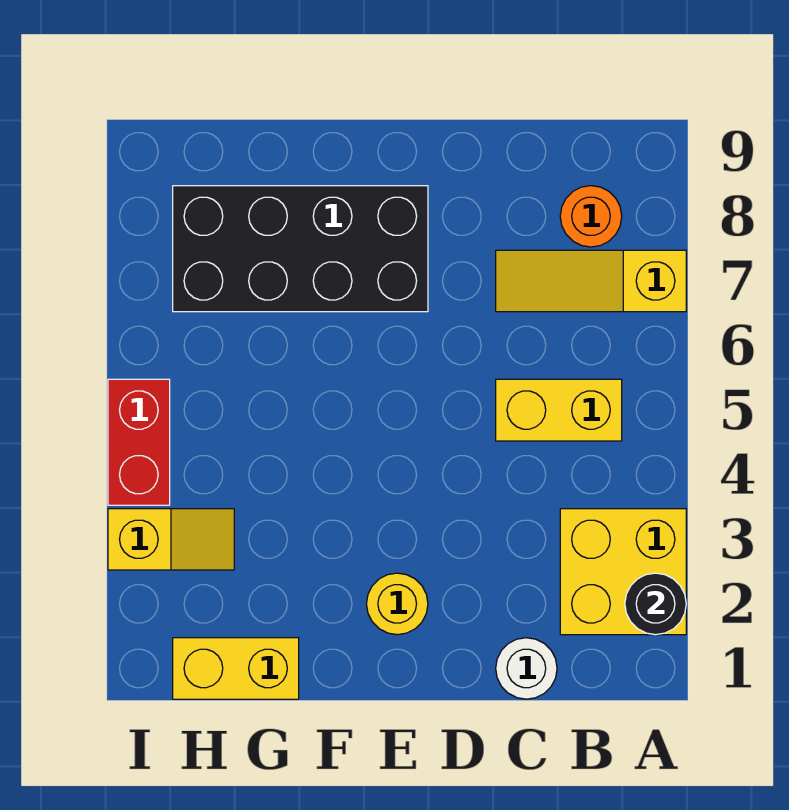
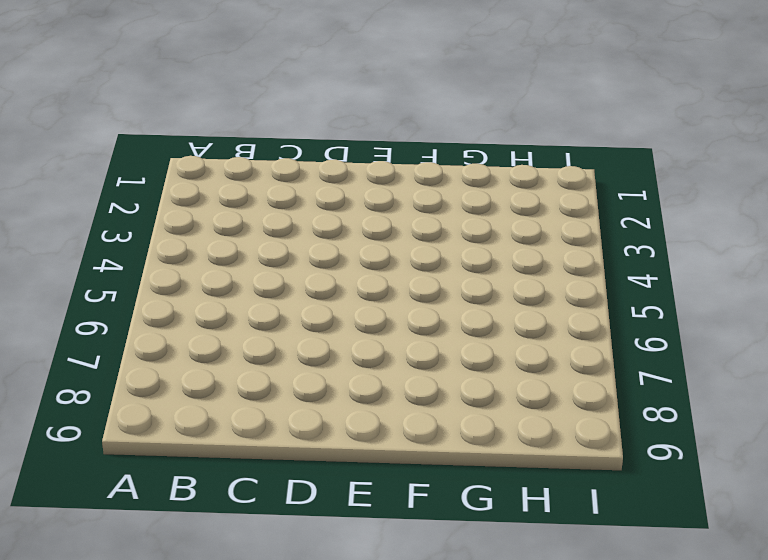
none -> yellow 2x2 brick [560,509,686,635]
none -> yellow 1x3 slope [496,250,686,312]

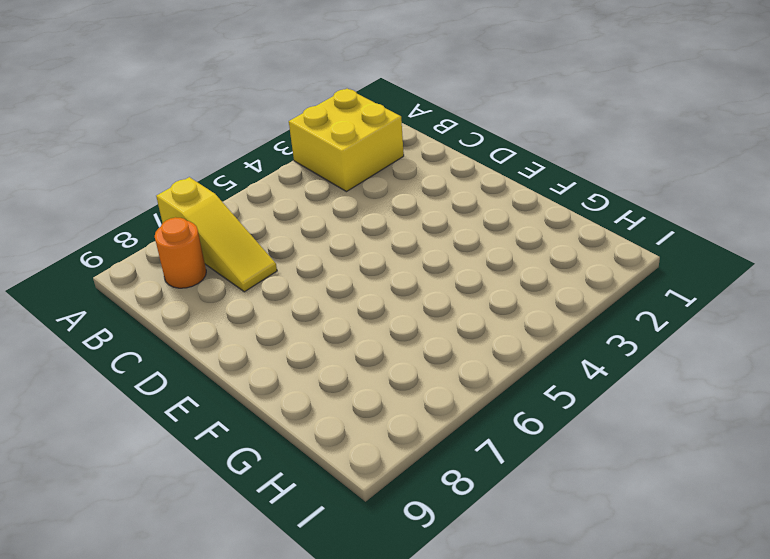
none -> yellow 1x2 brick [496,379,622,441]
none -> white 1x1 round brick [496,638,557,699]

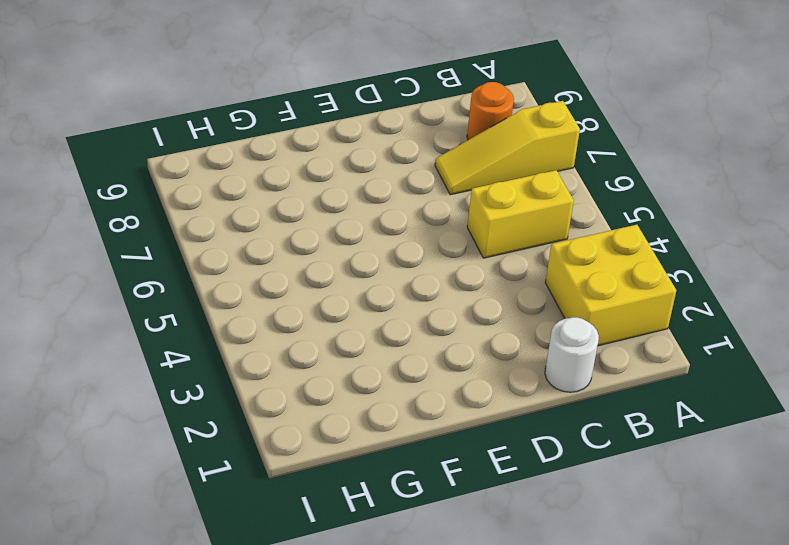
none -> yellow 1x1 round brick [367,573,428,635]
none -> black 2x4 brick [173,186,428,312]

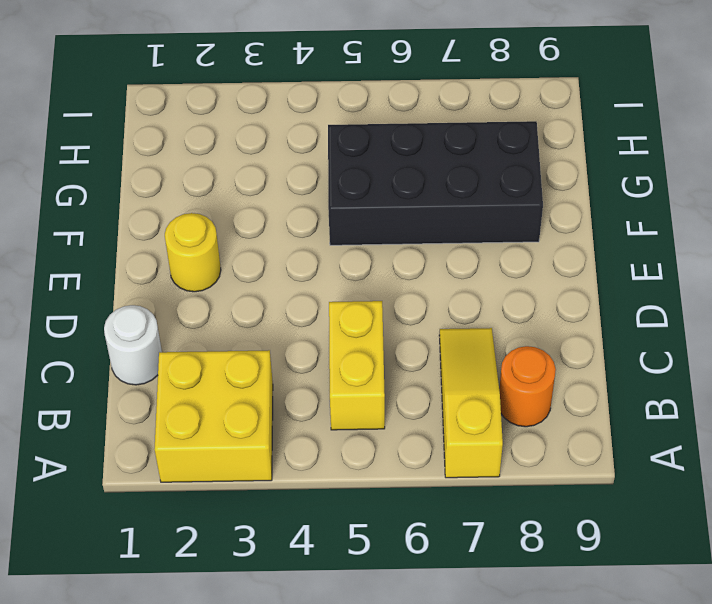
black 2x4 brick [328,121,543,245] -> black 2x4 brick turned to [173,186,428,312]
none -> yellow 1x2 brick [173,638,299,699]
none -> yellow 1x2 slope [108,509,234,570]

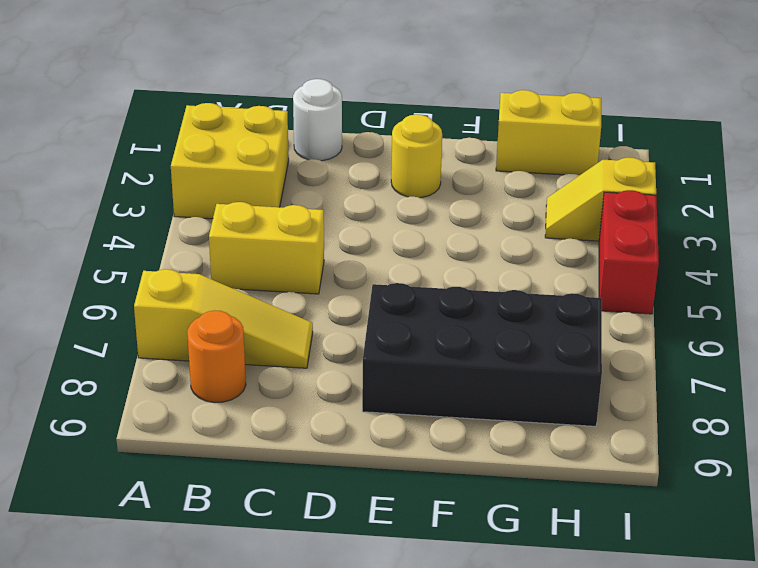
none -> black 1x1 round brick [625,573,686,635]

